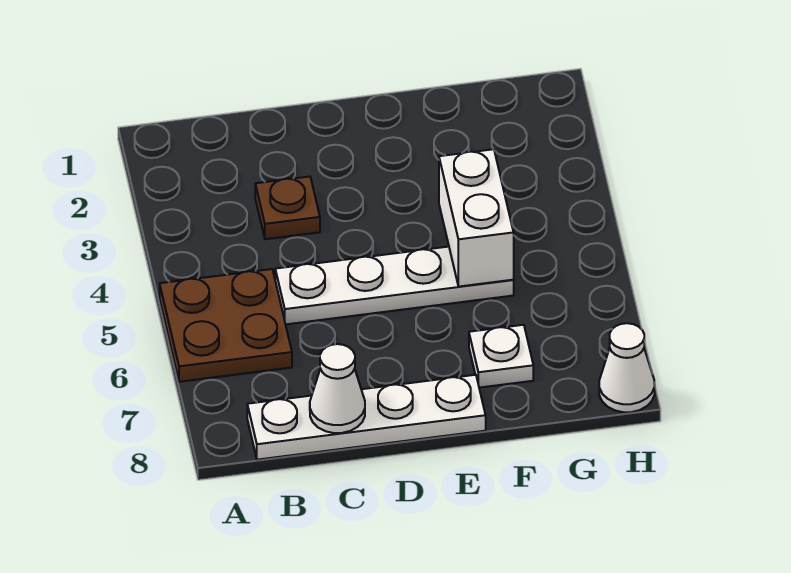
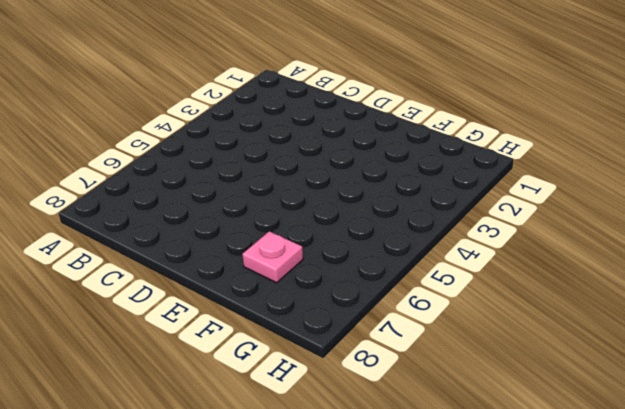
pink 1x1 plate [242,231,303,283] -> white 1x1 plate [469,325,533,388]
none -> brown 2x2 plate [160,269,292,382]
none -> white 1x4 plate [247,375,486,460]

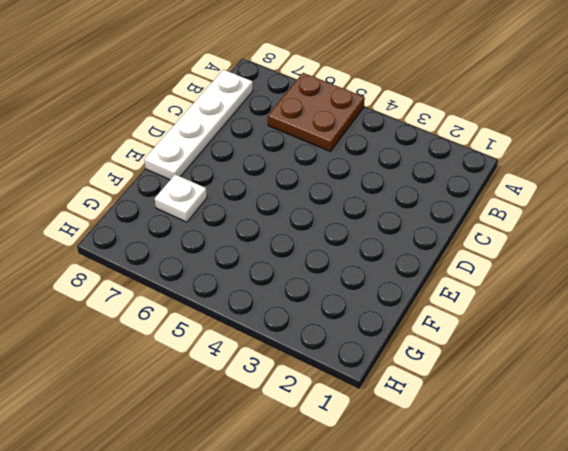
none -> brown 1x1 plate [255,176,320,239]
none -> white 1x4 plate [275,247,514,324]

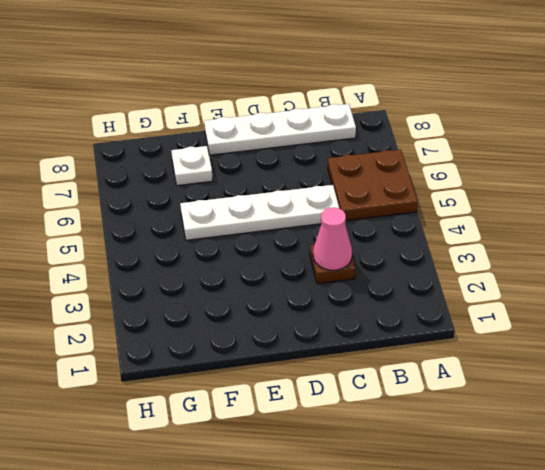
pink 1x1 cone [313,208,352,270] -> none
none -> white 1x1 cone [599,323,655,412]
none -> white 1x1 cone [310,344,365,433]

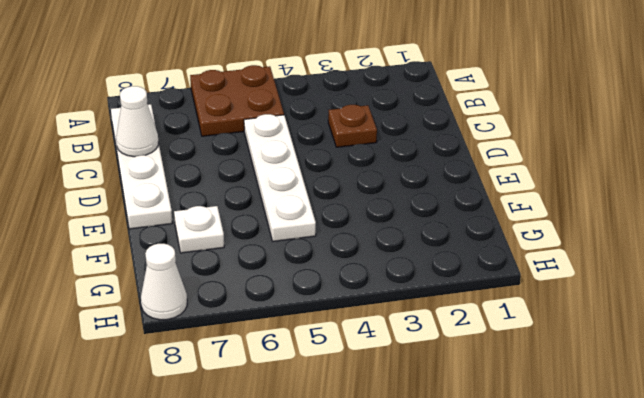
none -> white 1x2 brick [439,149,514,286]

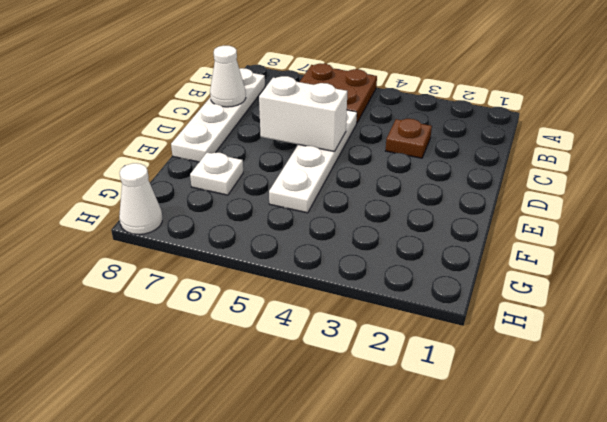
white 1x2 brick [259,76,347,152] -> white 1x2 brick moved to [439,149,514,286]

